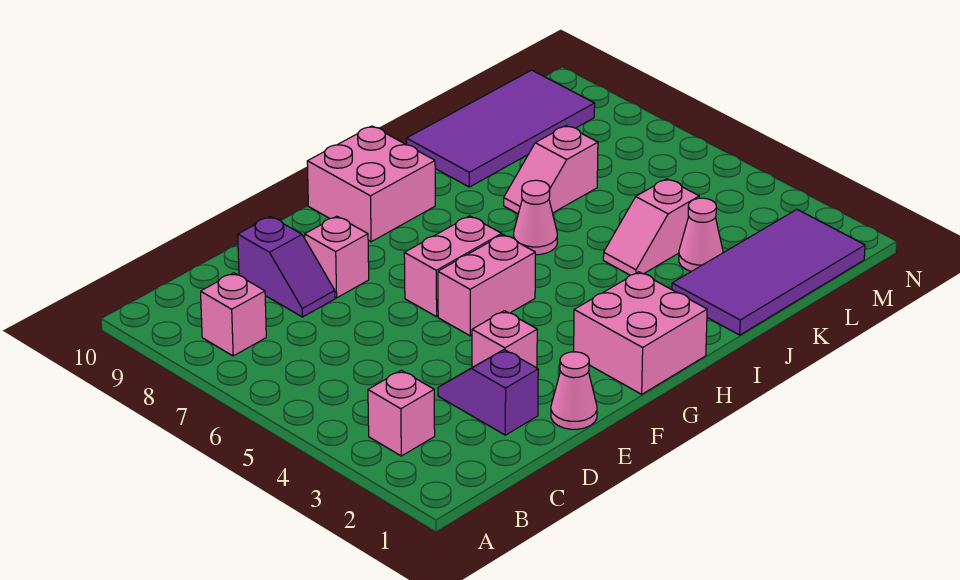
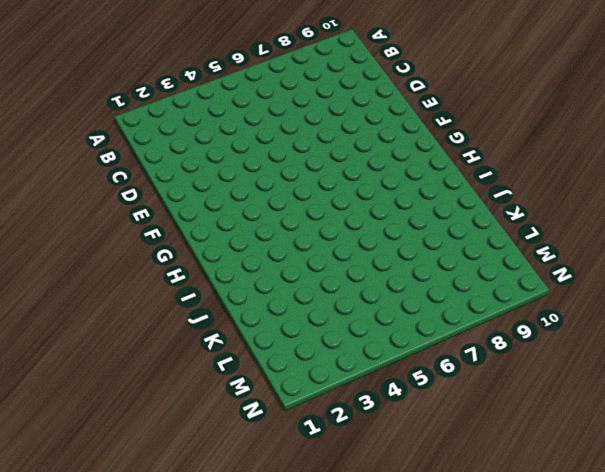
none -> pink 1x1 brick [368,370,435,456]
none -> pink 1x1 brick [201,273,266,356]
none -> purple 1x2 slope [438,350,538,435]

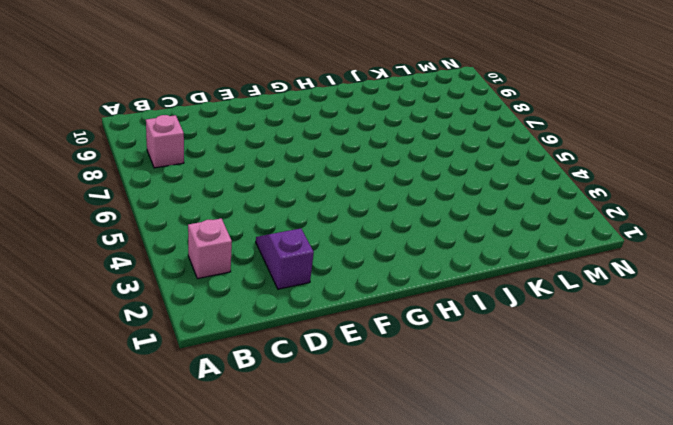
none -> purple 1x2 slope [238,216,335,317]
none -> pink 1x1 cone [551,352,597,429]
none -> pink 1x1 brick [472,311,537,368]

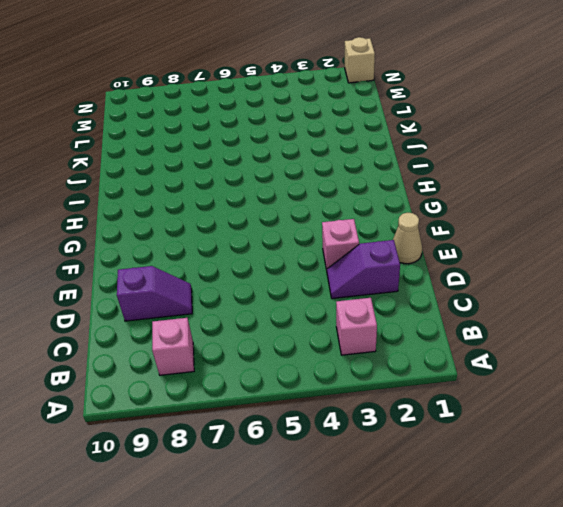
tan 1x1 cone [393,213,422,264] -> pink 1x1 cone [551,352,597,429]
tan 1x1 brick [345,37,375,83] -> none
none -> pink 1x1 brick [305,216,369,298]
none -> pink 1x2 brick [438,234,535,336]
none -> pink 1x2 brick [404,216,502,317]

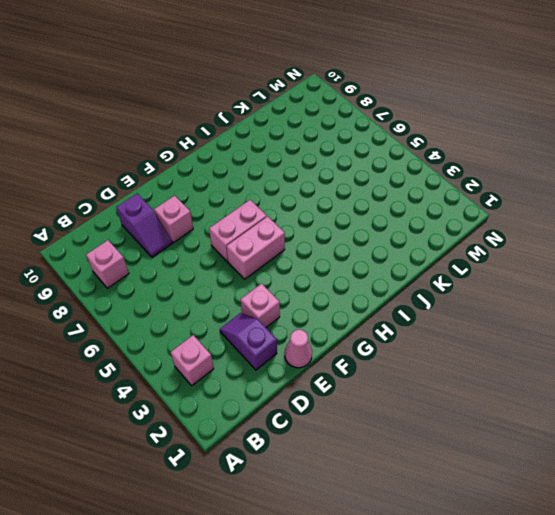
none -> pink 2x2 brick [574,272,707,394]
none -> pink 2x2 brick [307,126,435,242]
none -> pink 1x1 cone [514,180,557,255]

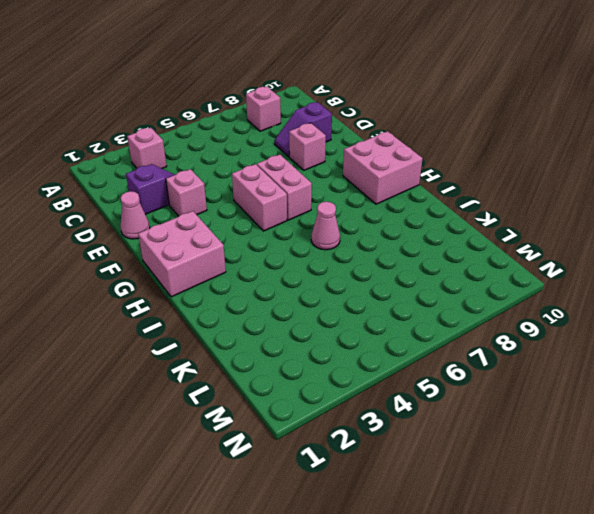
none -> purple 2x4 tile [672,210,865,335]
none -> pink 1x2 slope [603,179,699,275]
none -> pink 1x2 slope [504,126,598,214]

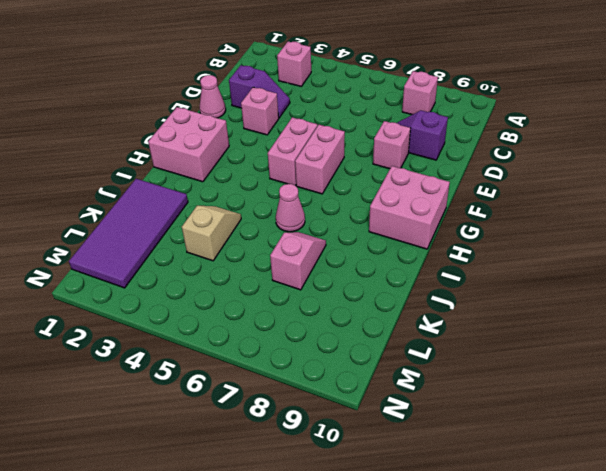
tan 1x2 slope [182,206,241,261] -> pink 1x2 slope [603,179,699,275]
none -> purple 2x4 tile [406,70,595,187]
none -> pink 1x1 cone [679,198,723,272]

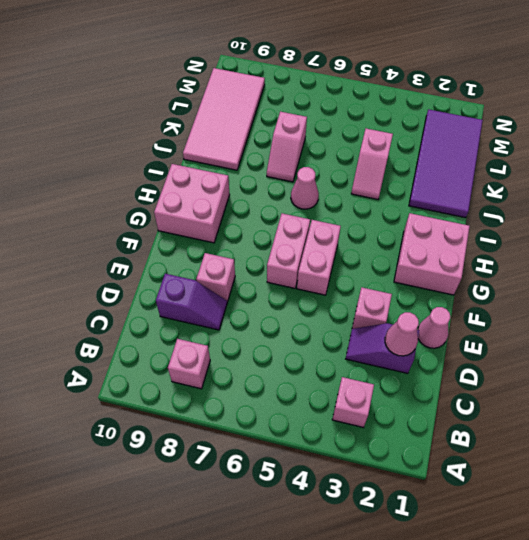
pink 1x1 cone [385,312,419,356] -> pink 1x1 cone moved to [679,198,723,272]
pink 2x4 tile [183,68,265,170] -> purple 2x4 tile [406,70,595,187]

